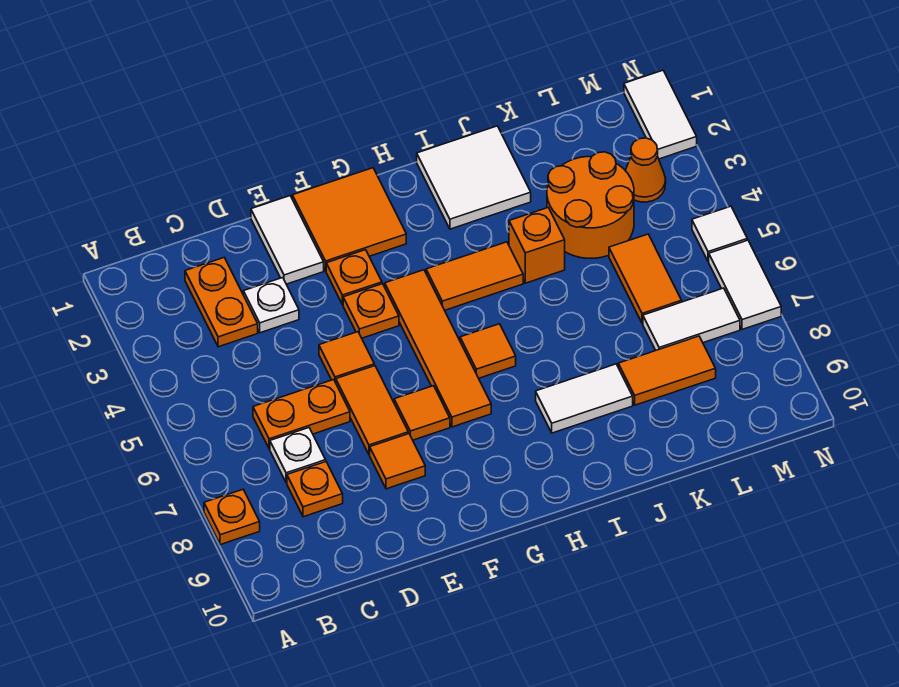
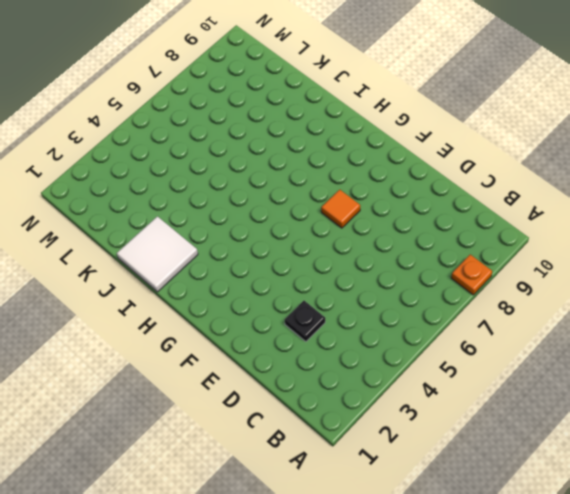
black 1x1 plate [285,301,325,342] -> white 1x1 plate [243,278,299,333]
none -> orange 1x2 plate [185,258,258,347]
none -> orange 1x2 plate [253,380,350,449]
none -> white 1x1 plate [270,428,326,483]

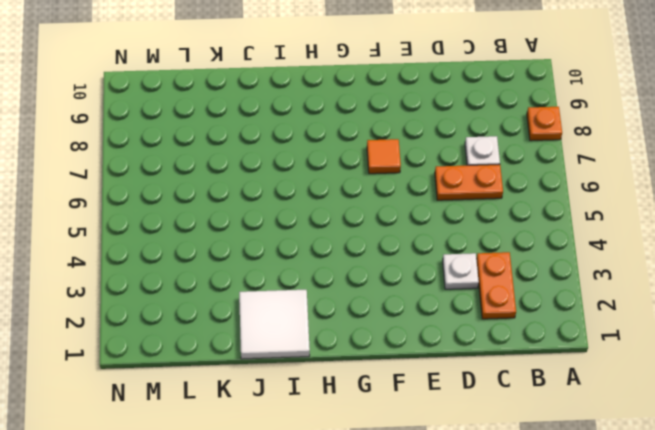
none -> orange 1x1 plate [287,462,343,517]
none -> white 1x2 tile [251,196,324,284]
none -> orange 1x1 tile [319,332,374,382]

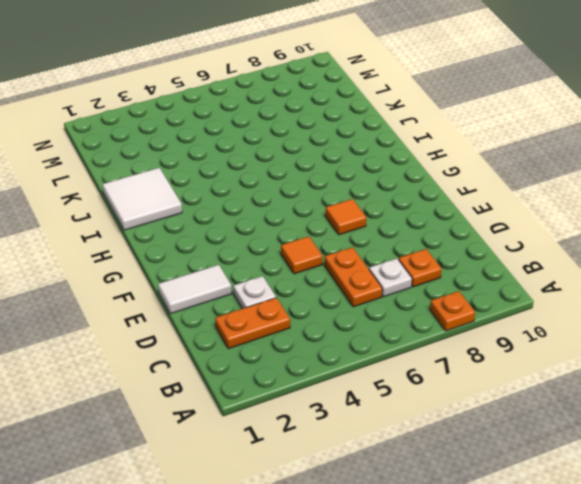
none -> orange 1x2 tile [336,366,408,455]
none -> orange 1x1 tile [370,434,425,489]
none -> orange 2x2 tile [292,168,406,271]

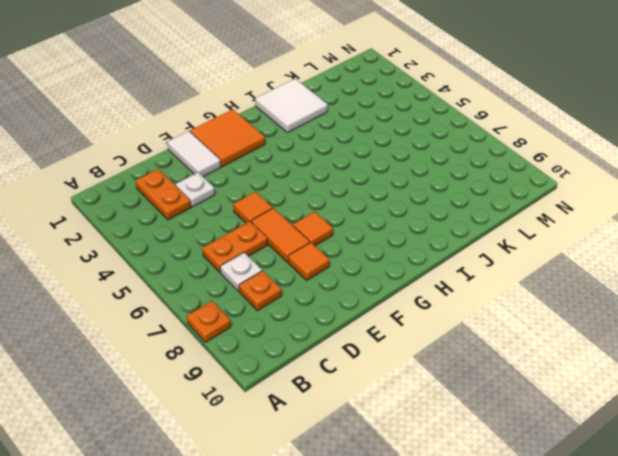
none -> orange 1x1 plate [326,250,382,305]
none -> orange 1x1 plate [343,284,399,338]
none -> orange 1x4 tile [385,270,491,427]

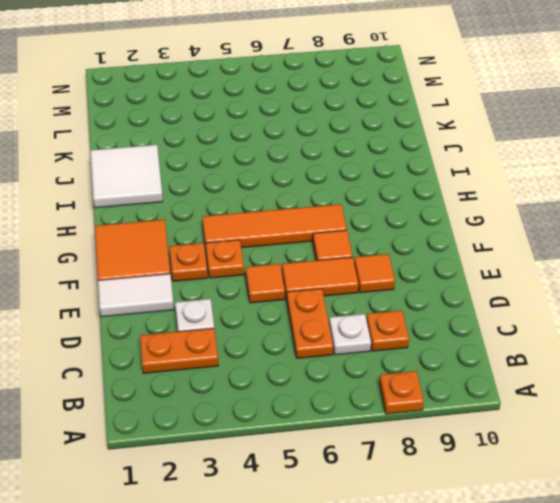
none -> orange 1x2 tile [426,242,523,310]
none -> orange 1x1 tile [460,324,516,378]
none -> white 1x2 tile [536,364,633,433]

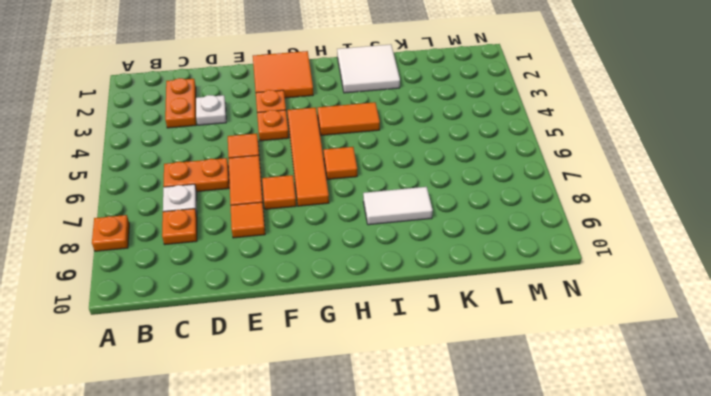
none -> white 1x2 tile [251,196,324,284]
none -> orange 1x1 brick [509,208,565,283]
none -> orange 2x2 round brick [547,152,634,258]

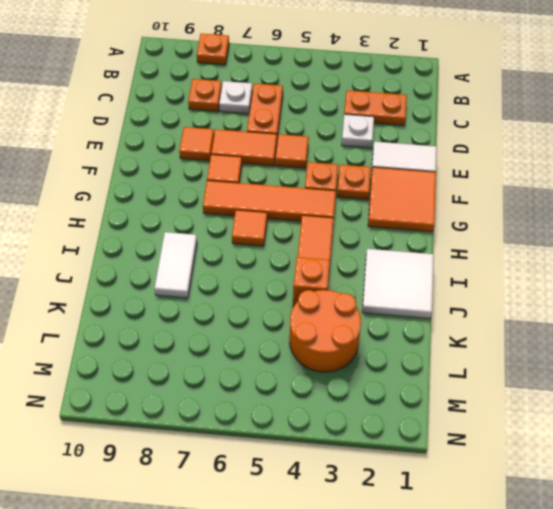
none -> orange 1x2 tile [618,336,716,405]
none -> orange 1x2 tile [609,234,682,323]
none -> white 1x2 tile [643,288,740,350]

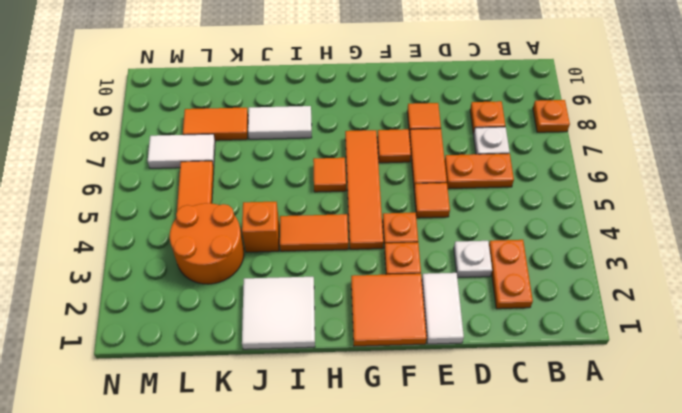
none -> orange 1x1 cone [625,138,666,202]
none -> white 1x2 tile [624,70,697,159]
none -> white 1x1 tile [692,206,747,262]

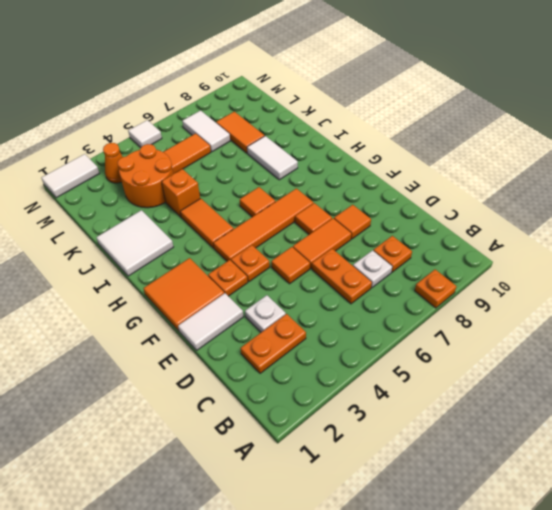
none -> white 1x2 tile [709,240,781,330]

